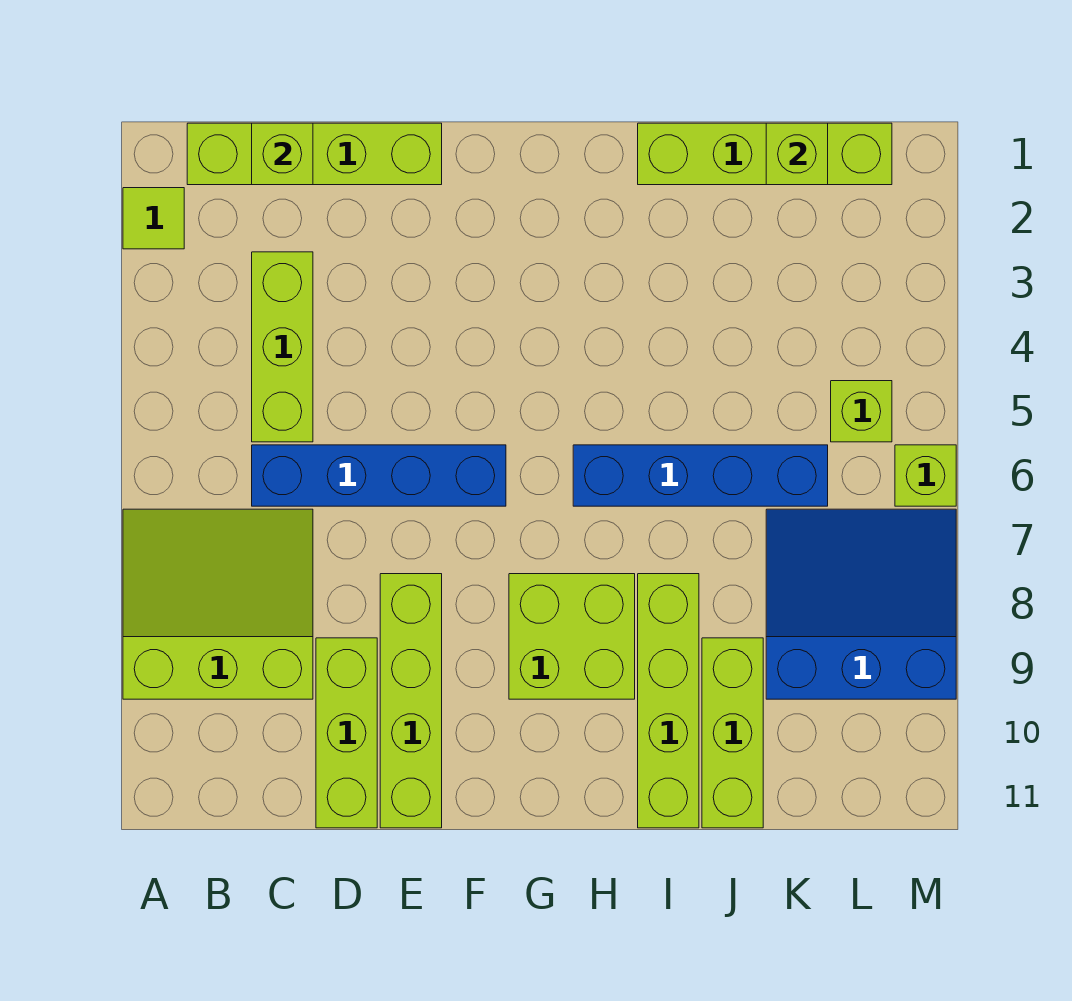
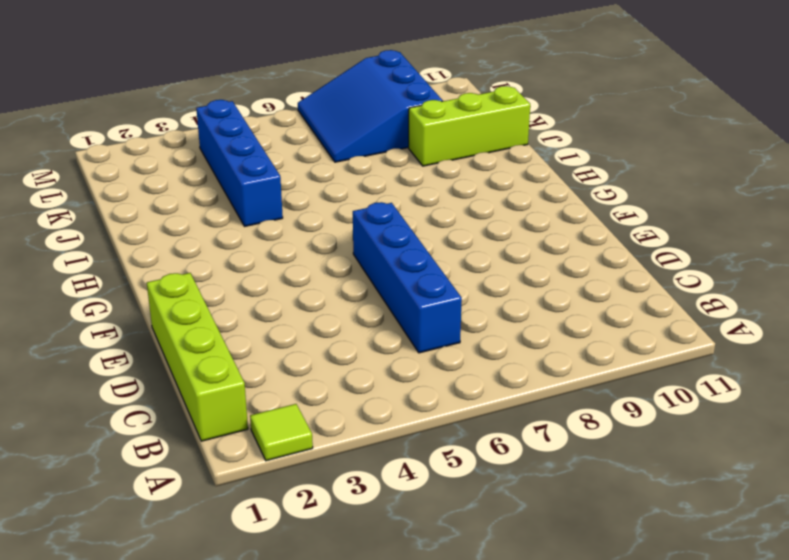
blue 1x4 brick [196,100,283,226] -> blue 1x4 brick moved to [573,445,828,506]
none -> lime 3x3 slope [123,509,313,699]
none -> lime 1x3 brick [252,252,313,442]
none -> lime 1x3 brick [316,638,377,828]

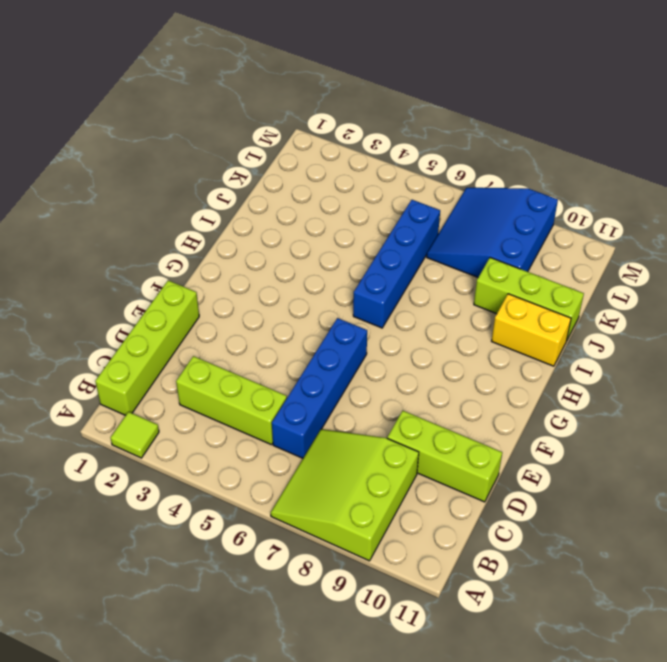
yellow 1x2 brick [492,294,571,366] -> lime 1x4 brick [638,574,699,828]
none -> lime 1x4 brick [380,574,442,828]
none -> lime 2x2 brick [509,574,635,699]
none -> lime 1x4 brick [638,123,892,185]

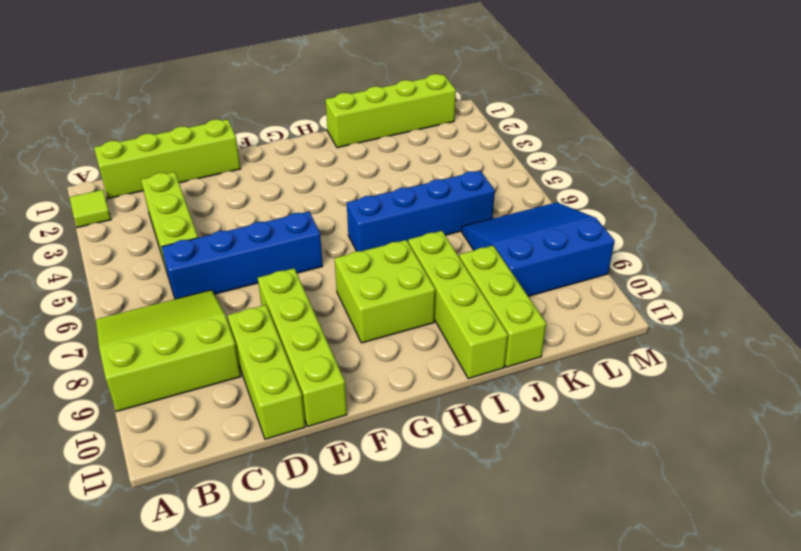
none -> lime 1x1 brick [831,381,892,442]
none -> lime 1x1 brick [895,445,956,506]
none -> lime 1x1 brick [252,123,313,185]

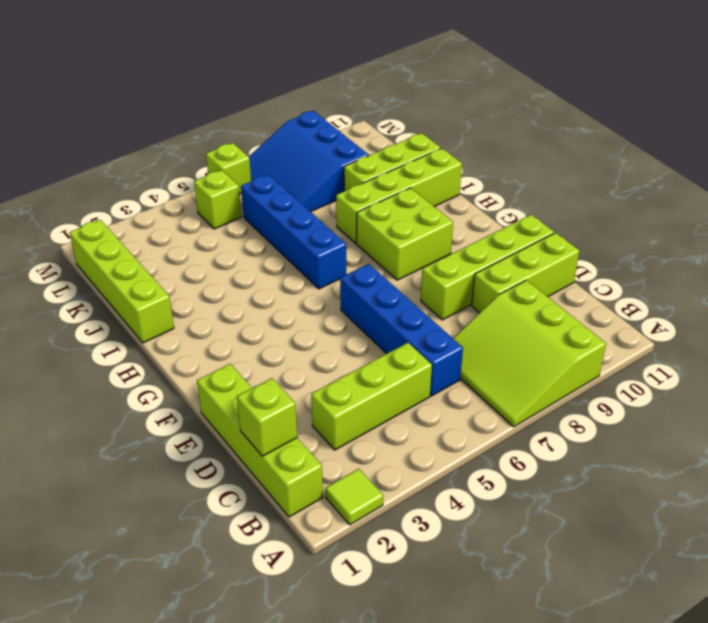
none -> lime 1x1 brick [766,123,828,185]

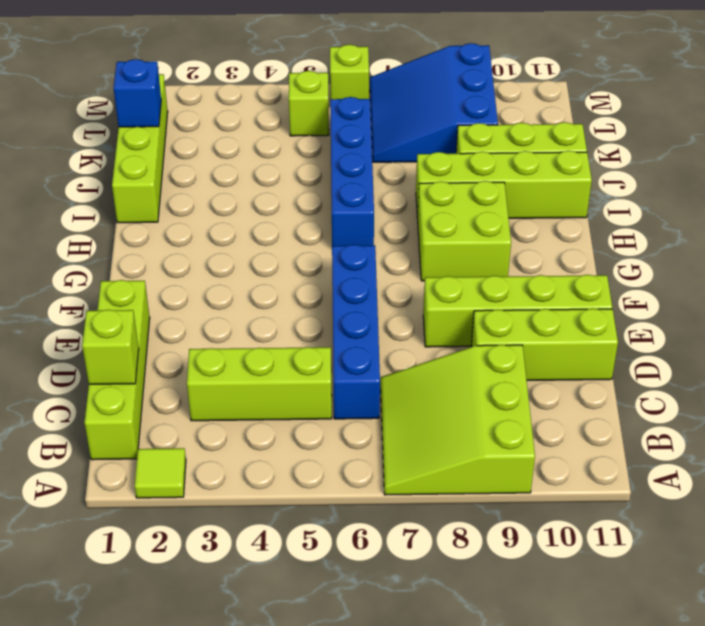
blue 1x1 brick [114,59,161,127] -> lime 1x1 brick [766,123,828,185]

